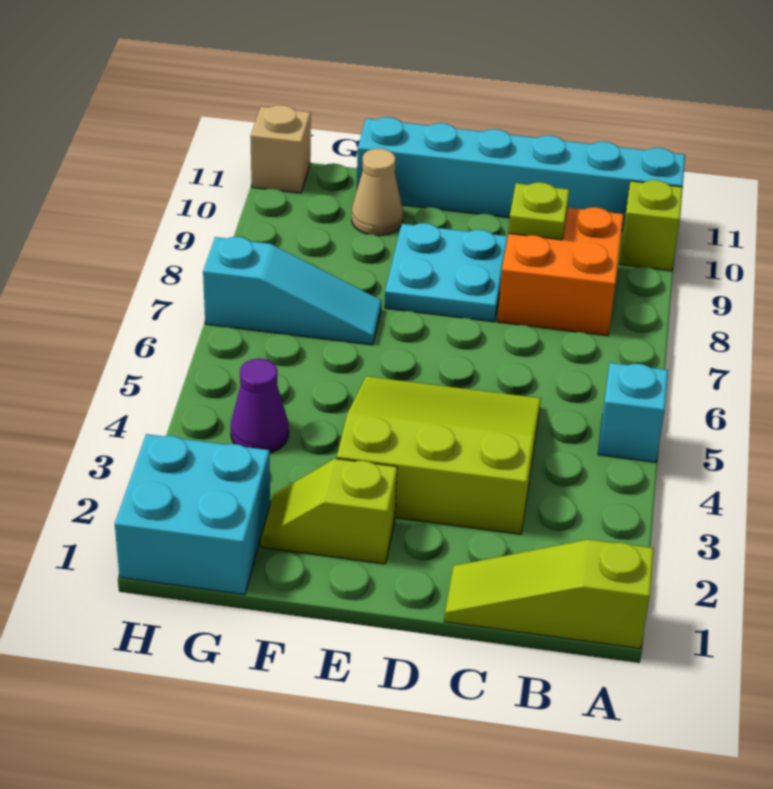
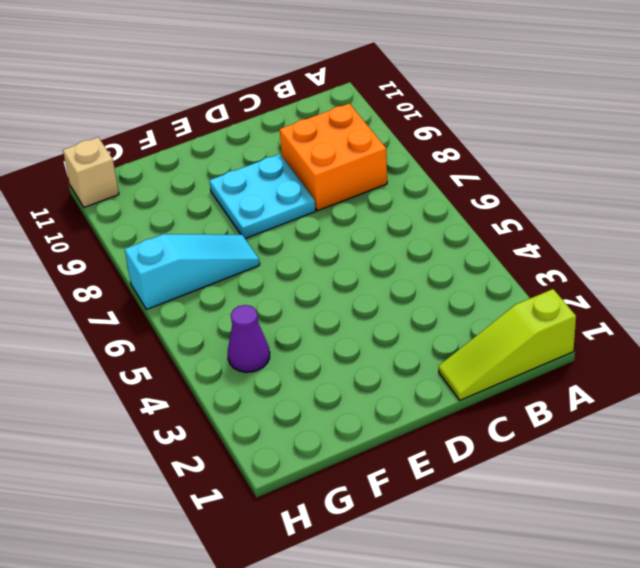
none -> cyan 1x1 brick [598,363,668,462]
none -> lime 1x1 brick [619,180,683,271]
none -> cyan 1x6 brick [357,117,685,231]

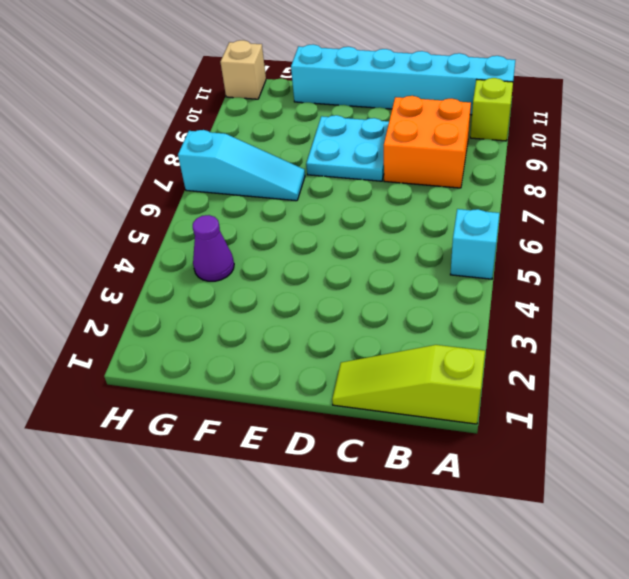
none -> lime 3x3 slope [337,376,541,534]
none -> lime 1x2 slope [261,459,397,564]
none -> tan 1x1 cone [352,148,403,236]

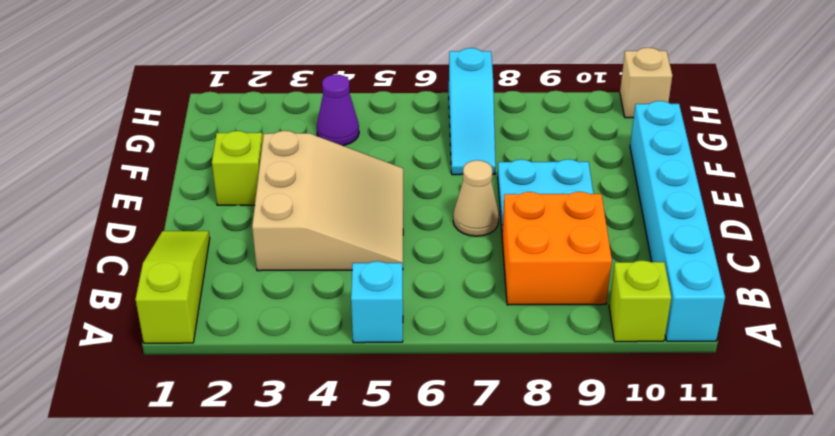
tan 3x3 slope [252,131,403,271] -> lime 3x3 slope [337,376,541,534]
tan 1x1 cone [453,160,499,236] -> tan 1x1 cone moved to [352,148,403,236]
none -> cyan 2x2 brick [115,434,270,595]
none -> lime 1x1 plate [508,182,569,240]

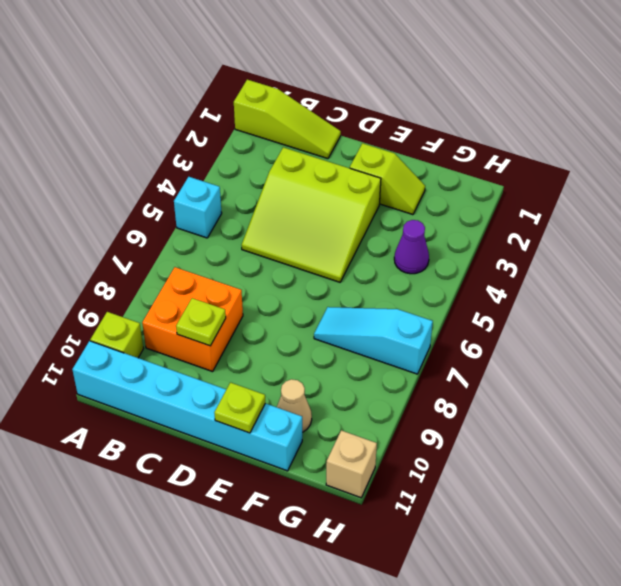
lime 1x1 plate [214,383,265,433] -> none
none -> cyan 2x2 plate [385,223,508,322]
none -> cyan 2x2 brick [115,434,270,595]

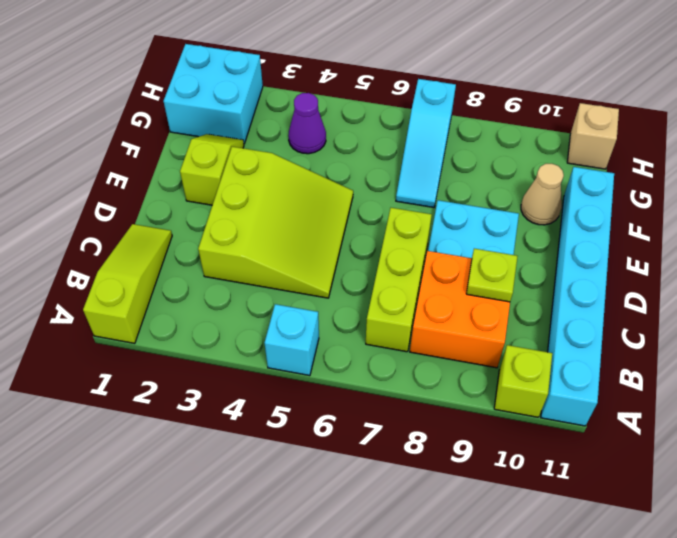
lime 1x3 brick [366,208,432,352] -> none

